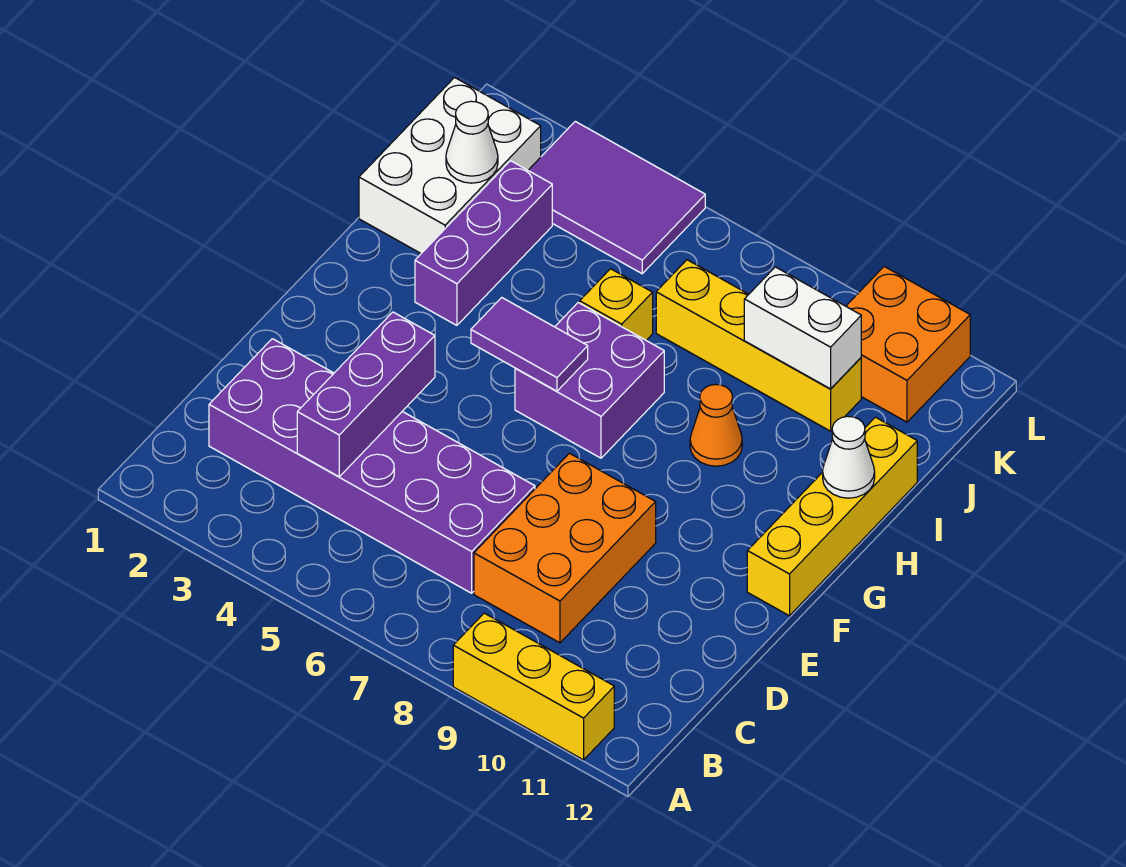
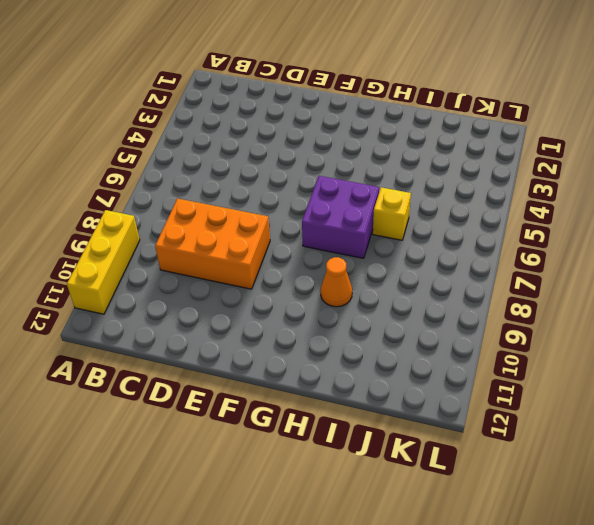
none -> purple 2x6 brick [209,339,535,593]
none -> yellow 1x4 brick [747,417,917,616]
none -> purple 1x3 brick [415,161,552,325]

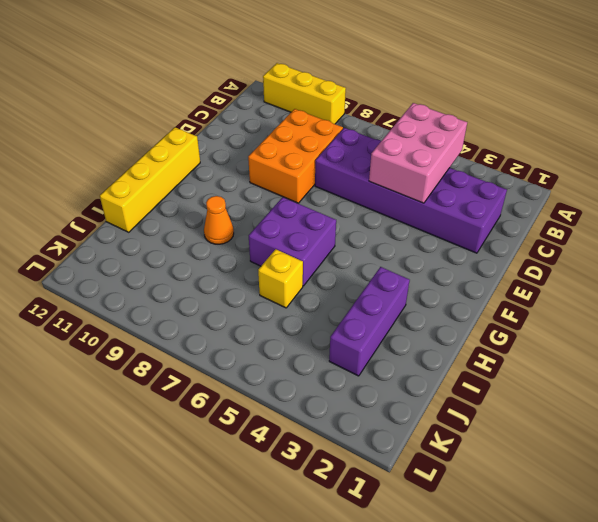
pink 2x3 brick [369,103,467,203] -> purple 1x3 brick [297,312,435,477]
none -> white 2x3 brick [359,78,541,253]
none -> yellow 1x4 brick [656,260,861,431]
none -> purple 2x3 tile [528,121,705,274]

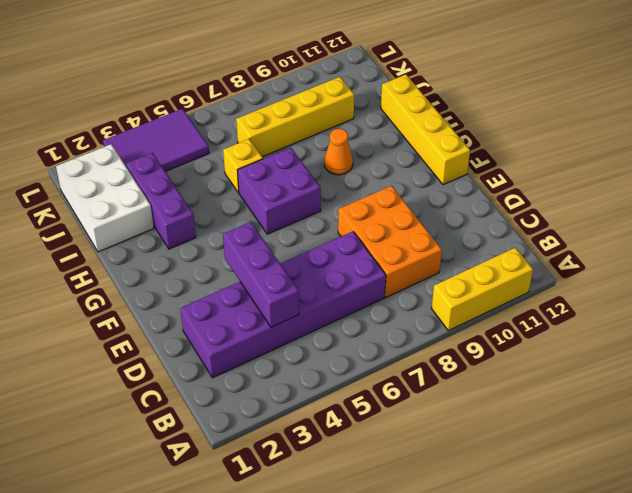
none -> orange 2x2 brick [846,267,970,422]
none -> purple 1x2 tile [471,297,588,391]
none -> white 1x1 cone [823,416,875,498]

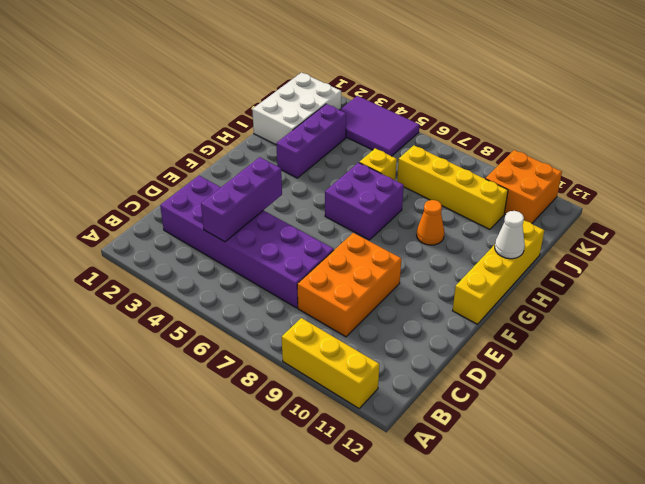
none -> purple 1x2 tile [471,297,588,391]
none -> white 1x1 cone [446,101,498,183]
none -> white 1x2 brick [744,267,861,389]

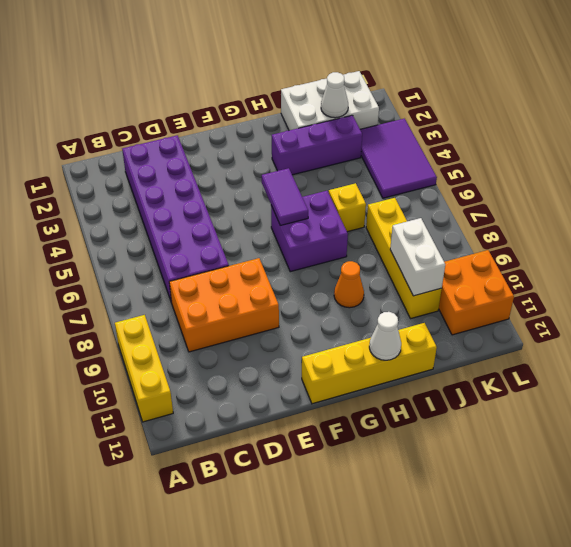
none -> purple 1x3 brick [297,312,435,477]

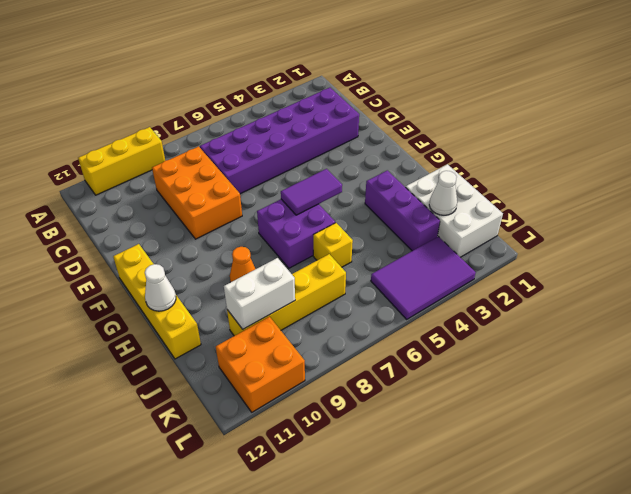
none -> purple 1x3 brick [297,312,435,477]

